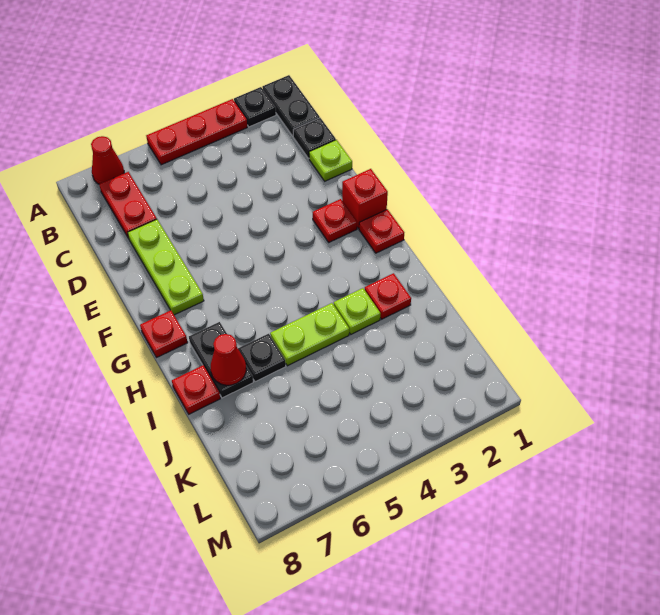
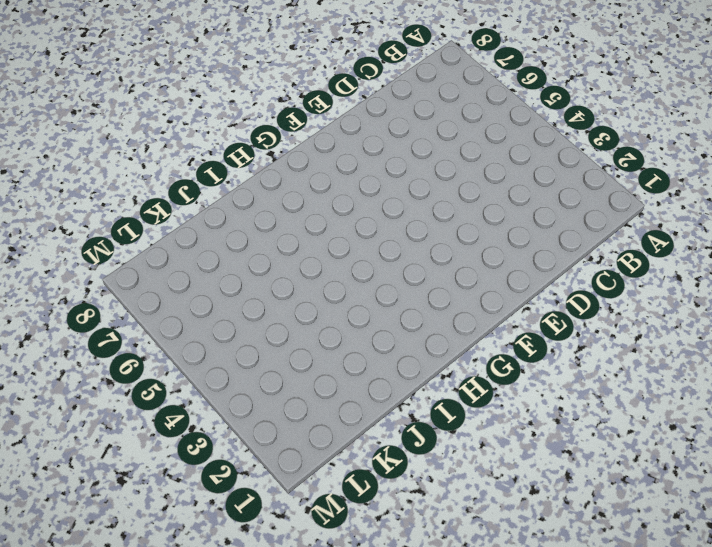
none -> black 1x2 plate [262,75,320,136]
none -> black 1x1 plate [234,87,276,127]
none -> red 1x3 plate [146,99,247,165]

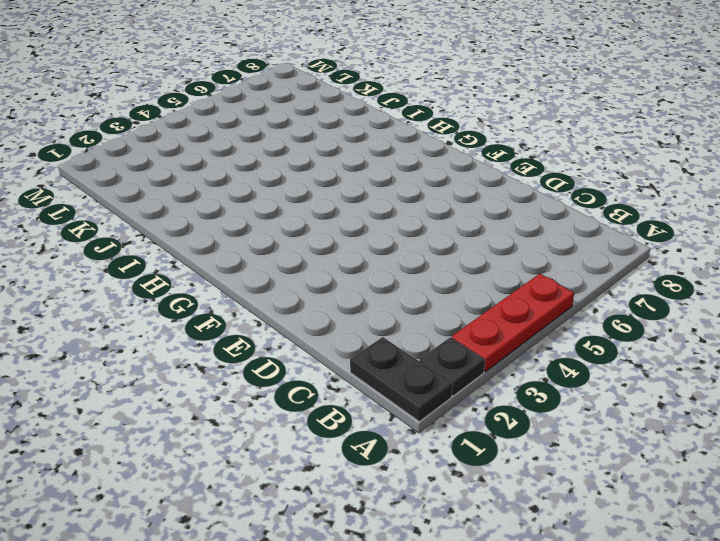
none -> red 1x1 cone [91,136,124,184]
none -> red 1x2 plate [99,172,157,238]
none -> black 1x1 plate [293,118,336,158]

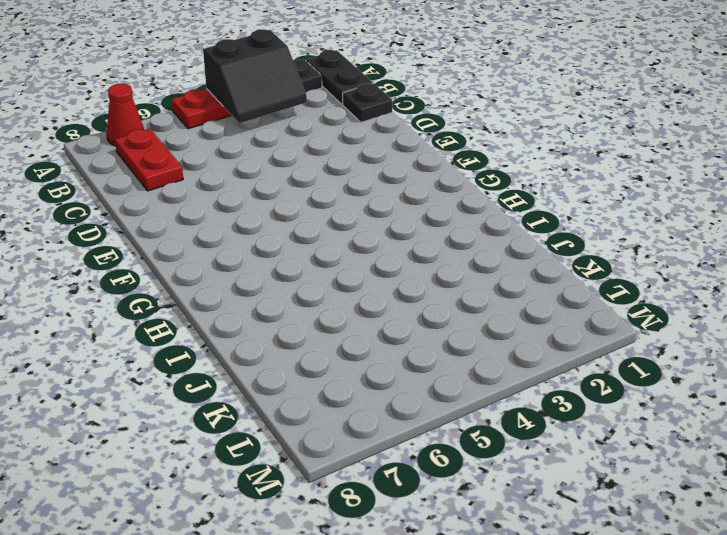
black 2x2 slope [203,29,307,123] -> none
none -> lime 1x1 plate [309,140,352,181]
none -> lime 1x3 plate [128,219,204,315]
none -> red 1x1 brick [342,169,388,229]

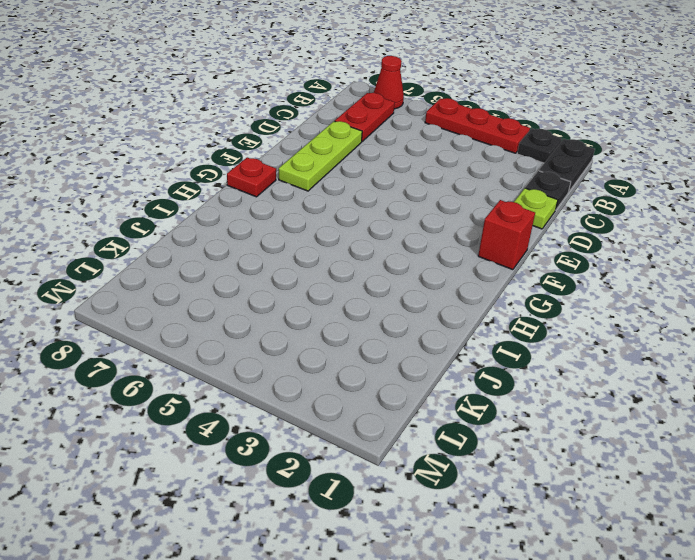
none -> red 1x1 plate [313,199,357,242]
none -> red 1x1 plate [359,209,404,253]
none -> black 1x2 plate [189,322,253,398]

